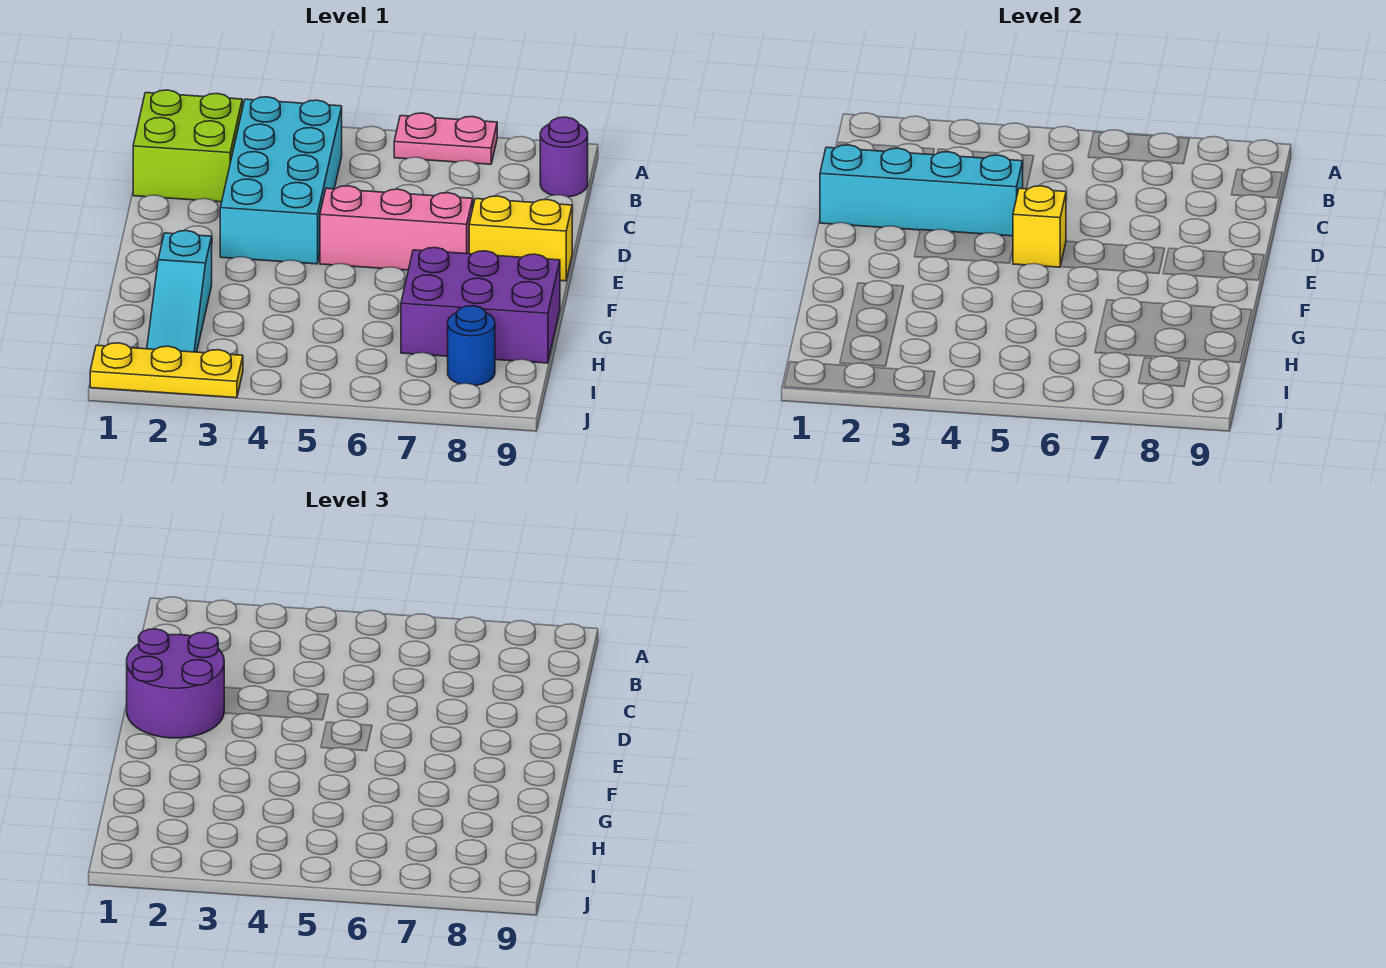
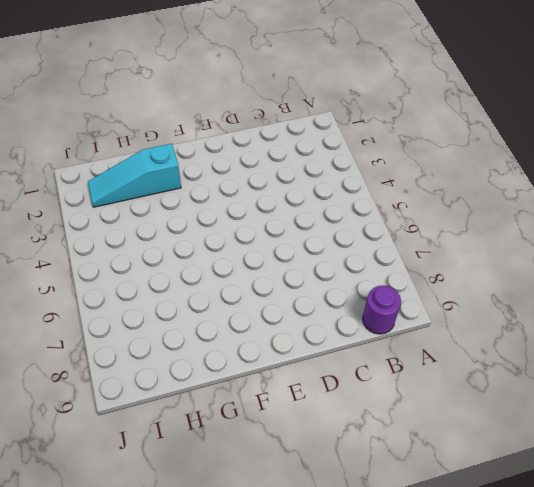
none -> pink 1x2 plate [394,113,497,164]
none -> lime 2x2 brick [133,90,242,202]
none -> cyan 2x4 brick [220,97,342,264]

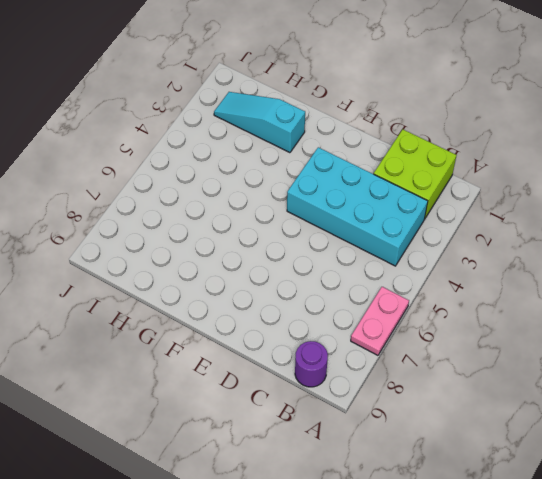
none -> pink 1x3 brick [320,186,473,270]
none -> yellow 1x2 brick [469,196,572,281]
none -> purple 2x3 brick [401,248,560,363]

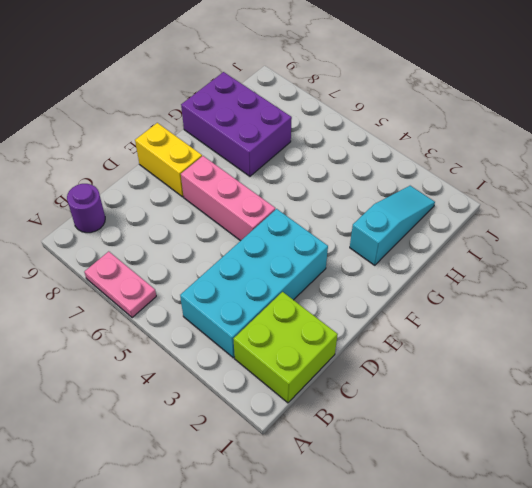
none -> blue 1x1 round brick [448,306,495,385]
none -> yellow 1x3 plate [90,343,243,398]
none -> cyan 1x4 brick [820,145,1023,236]

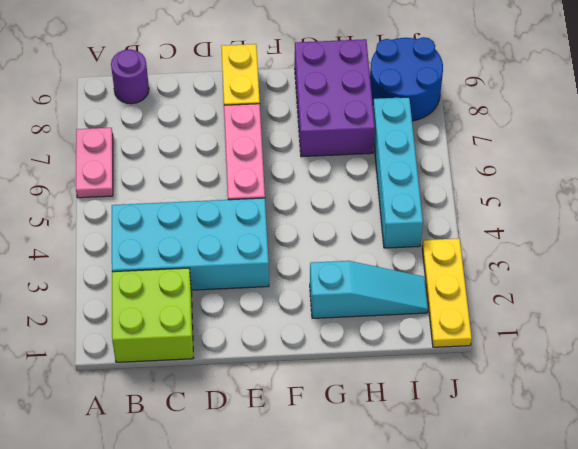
cyan 1x4 brick [373,97,423,248] -> cyan 1x4 brick moved to [820,145,1023,236]
blue 2x2 round brick [370,37,443,121] -> blue 1x1 round brick [448,306,495,385]
none -> yellow 1x1 brick [1013,186,1066,267]
none -> purple 2x2 round brick [127,629,224,738]

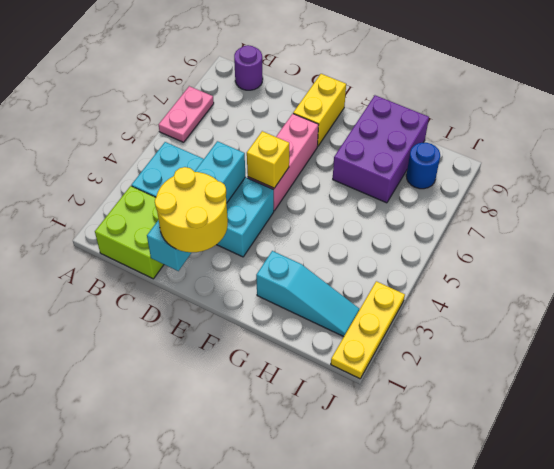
yellow 2x2 round brick [155,167,228,252] -> purple 2x2 round brick [127,629,224,738]

